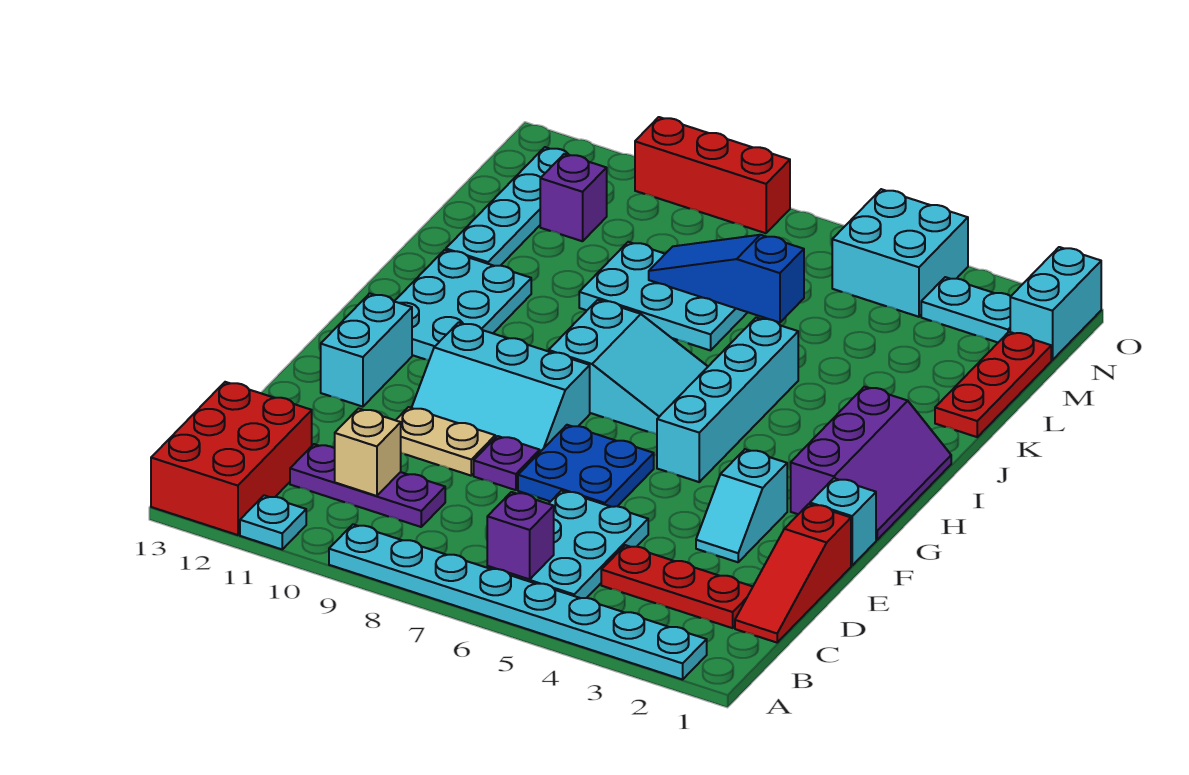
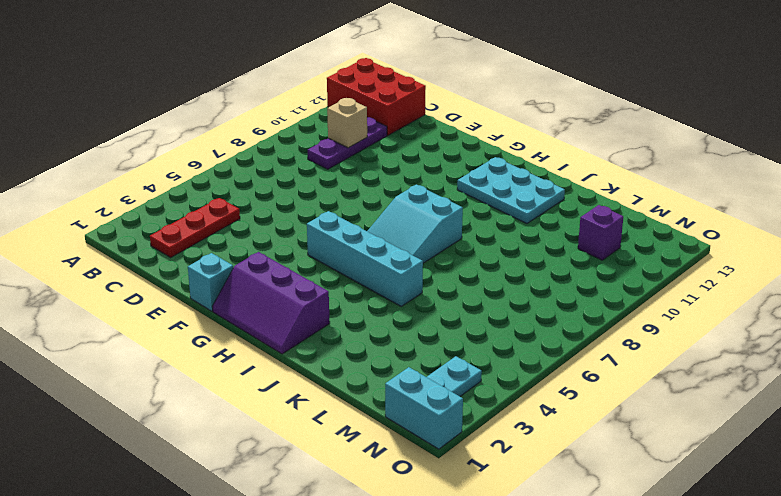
none -> cyan 1x8 plate [329,524,707,680]
none -> cyan 1x1 plate [240,495,306,549]
none -> cyan 2x3 plate [487,491,648,598]

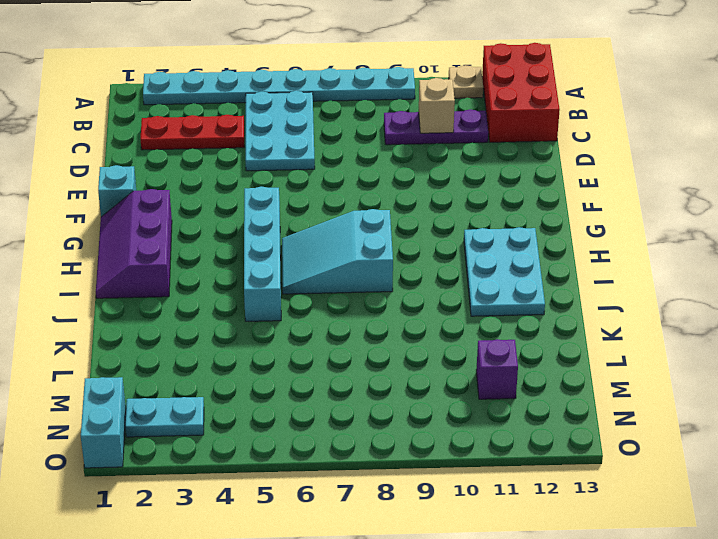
tan 1x1 plate [449,65,483,98] -> cyan 1x1 plate [240,495,306,549]
none -> red 1x3 slope [735,504,851,643]
none -> cyan 1x2 slope [696,449,787,562]
none -> blue 2x2 plate [518,425,654,507]

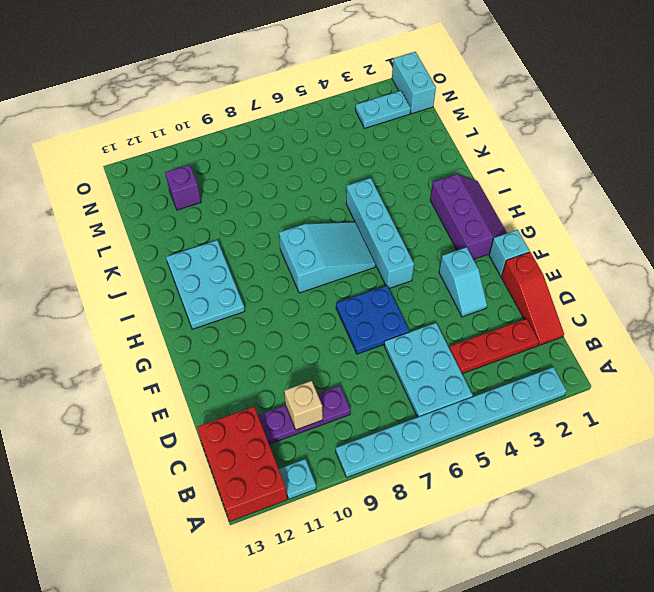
none -> purple 1x1 plate [474,436,540,490]
none -> tan 1x2 plate [396,407,495,476]
none -> cyan 2x3 slope [412,322,590,452]

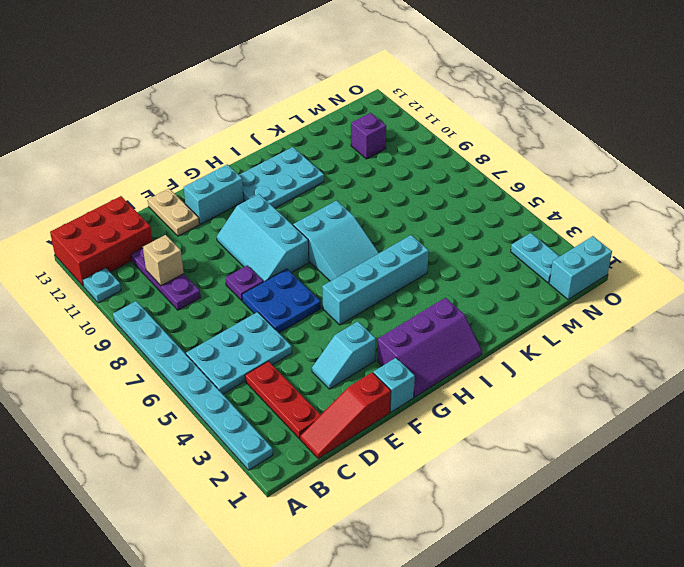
tan 1x2 plate [148,189,199,236] -> tan 1x2 plate moved to [396,407,495,476]
none -> red 1x3 plate [935,332,1051,437]
none -> cyan 2x3 plate [579,242,748,350]
none -> cyan 1x4 plate [446,147,570,266]

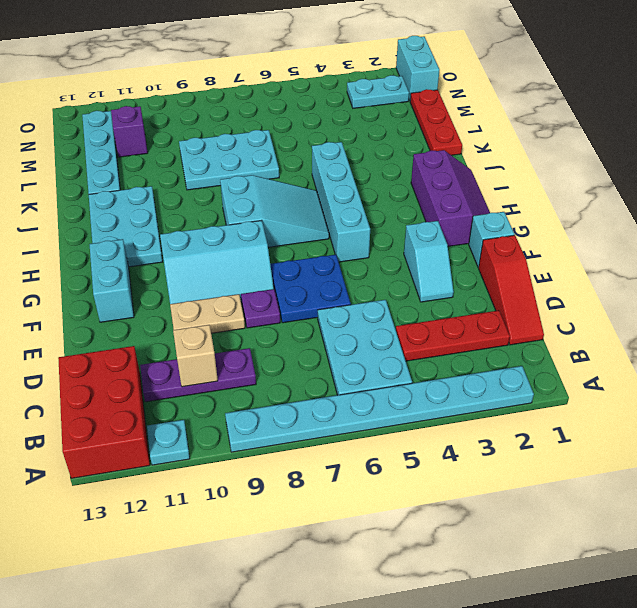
none -> cyan 2x2 brick [832,189,968,317]
none -> red 1x3 brick [635,117,790,233]
none -> purple 1x1 brick [487,492,554,579]

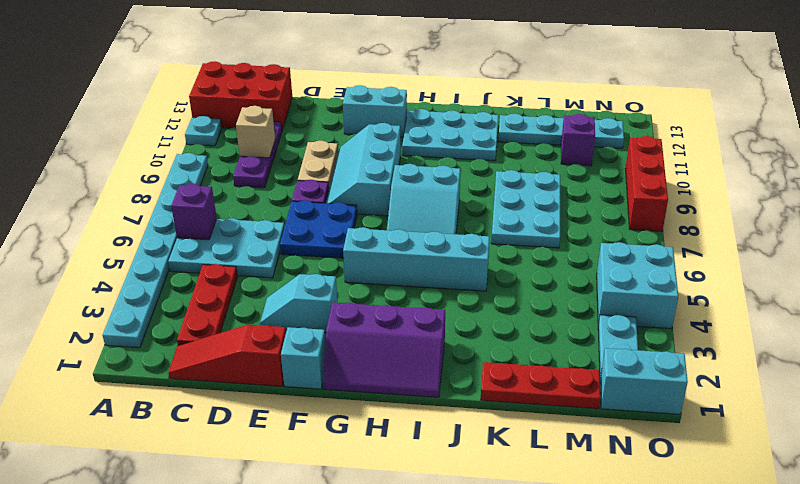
none -> blue 1x3 slope [649,235,804,323]

